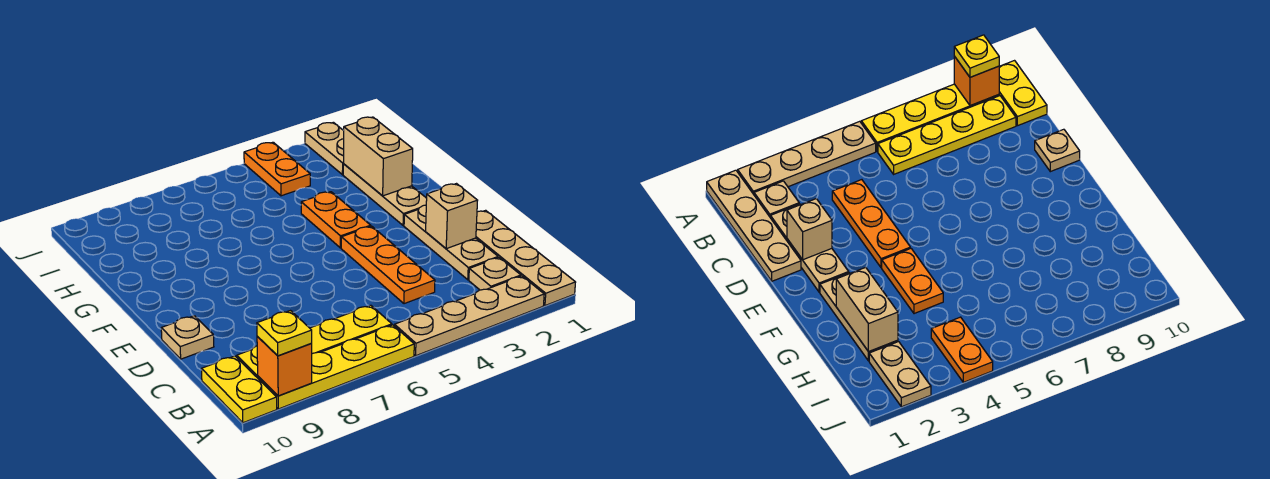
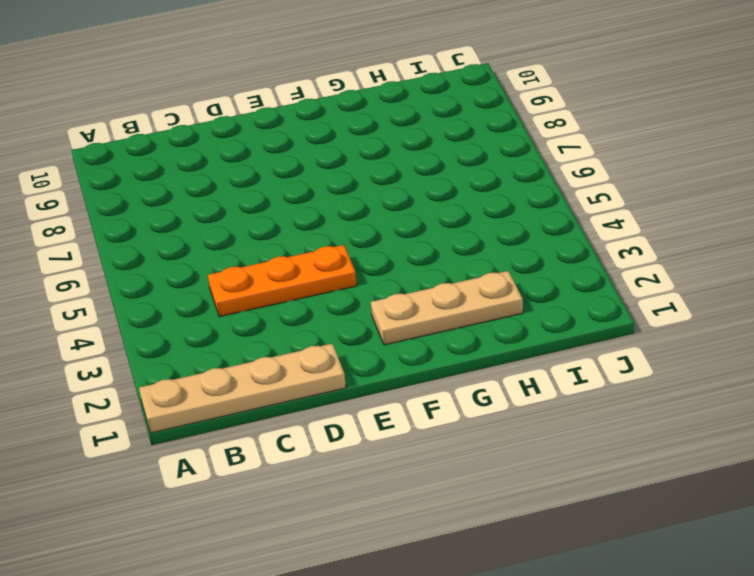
none -> tan 1x4 plate [394,276,544,356]
none -> yellow 1x4 plate [258,325,414,409]
none -> yellow 1x2 plate [202,356,277,423]

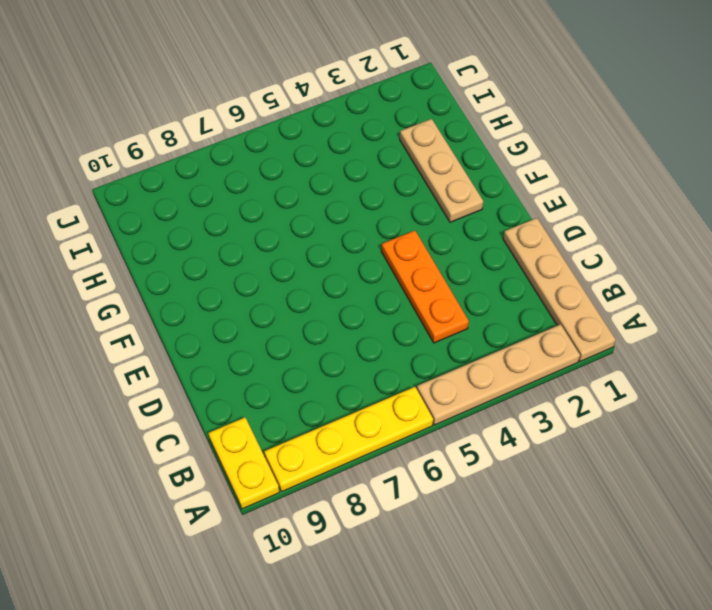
none -> tan 1x1 plate [469,258,521,290]
none -> yellow 1x4 plate [237,305,392,378]
none -> tan 1x3 plate [404,205,498,280]

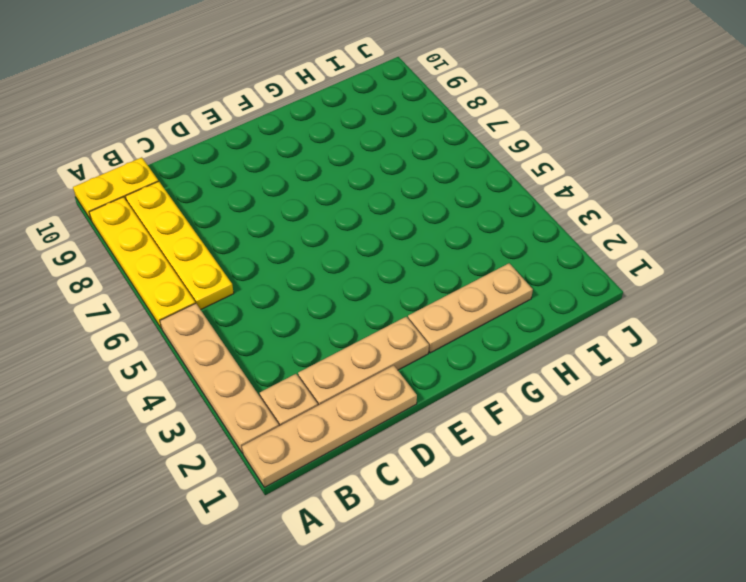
none -> orange 1x3 plate [341,226,435,304]
none -> tan 1x1 plate [161,316,214,359]
none -> orange 1x2 plate [301,192,371,248]

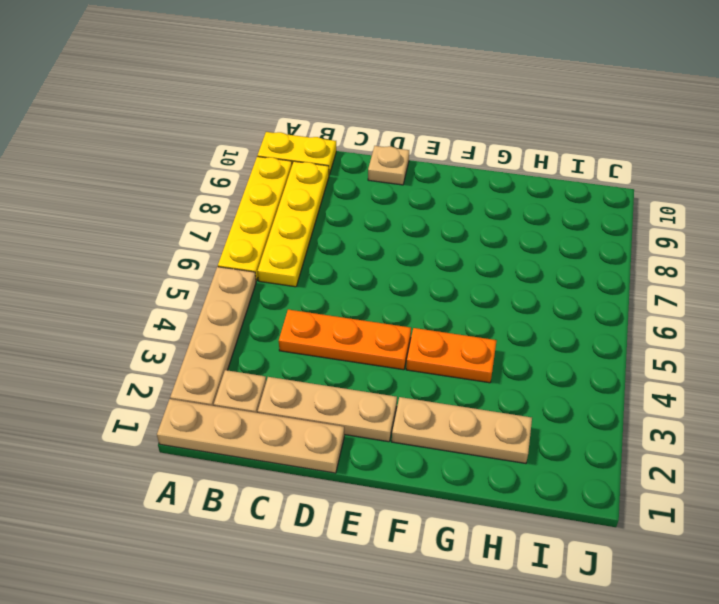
none -> tan 1x2 plate [305,122,344,175]
none -> orange 1x2 plate [244,142,310,196]
none -> orange 1x1 brick [257,337,312,396]

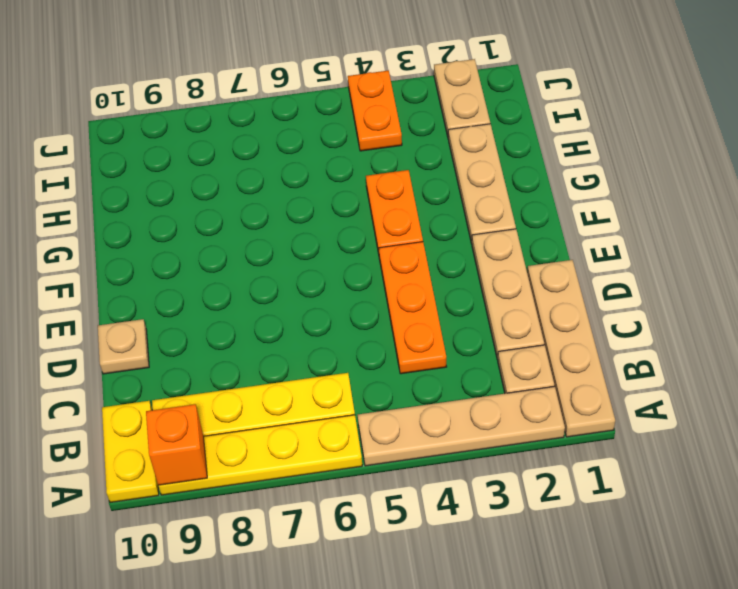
none -> tan 1x1 brick [426,184,478,249]
none -> tan 1x2 brick [343,117,413,196]
none -> yellow 1x1 plate [257,311,312,356]

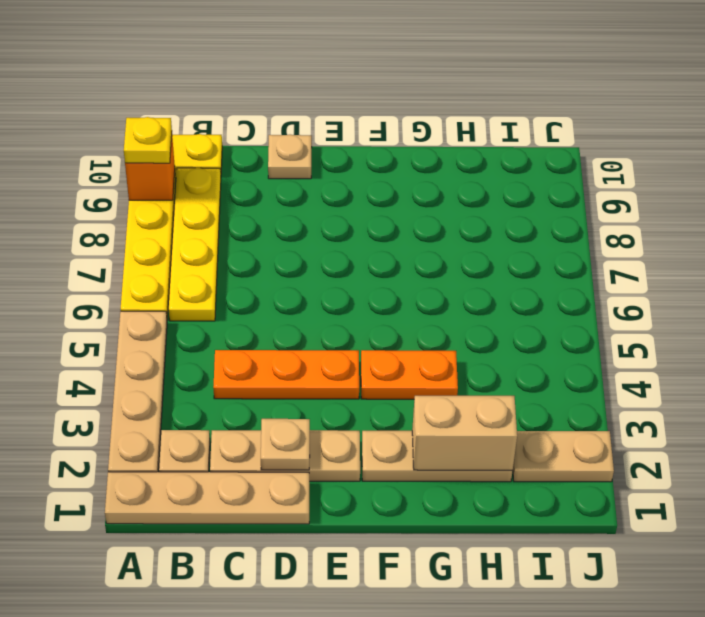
tan 1x1 plate [261,419,310,470] -> tan 1x1 brick [426,184,478,249]
none -> orange 1x2 plate [244,142,310,196]

